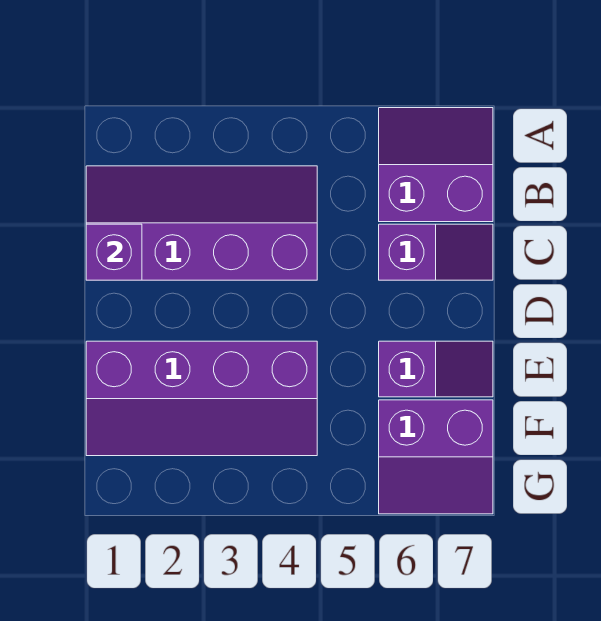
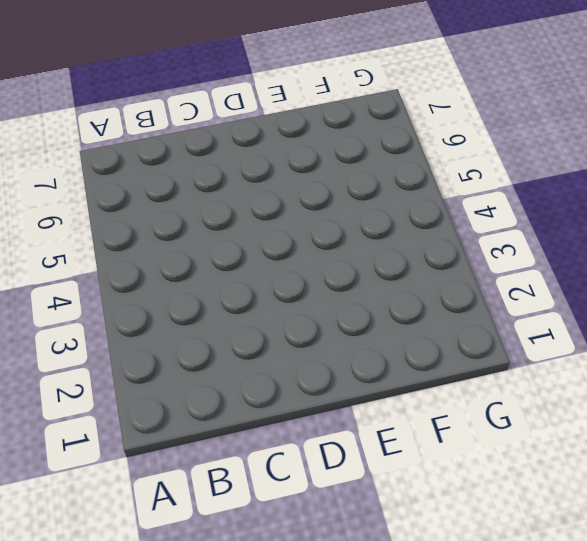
none -> purple 2x2 slope [379,108,493,222]
none -> purple 2x4 slope [86,166,317,280]

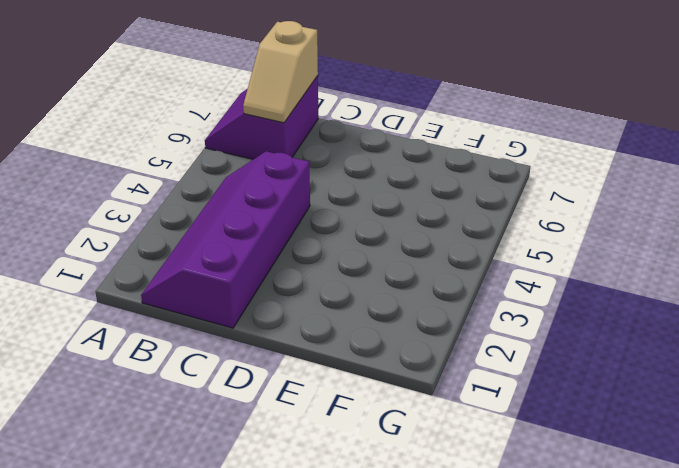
tan 1x2 slope [243,21,318,123] -> none
none -> purple 1x2 slope [379,224,493,280]
none -> purple 2x4 slope [86,341,317,456]

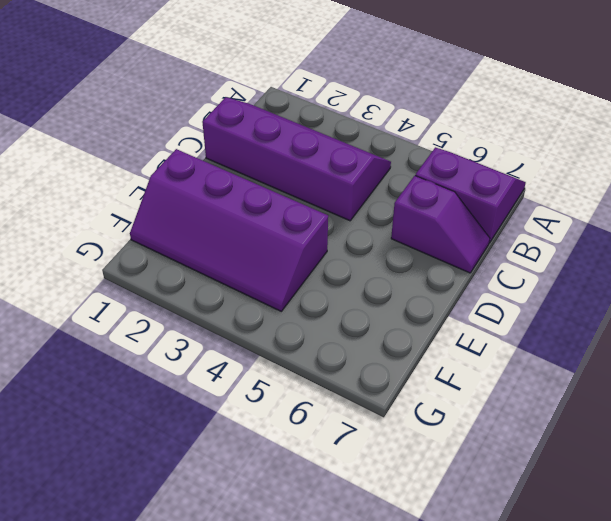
none -> purple 1x2 slope [379,341,493,397]
none -> purple 2x2 slope [379,400,493,514]

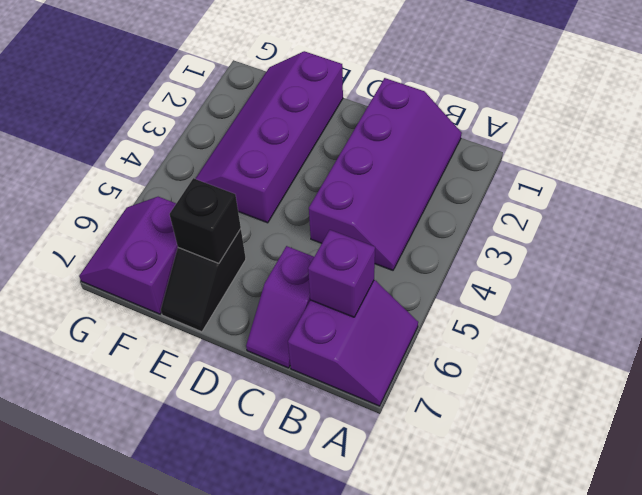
purple 1x1 brick [308,230,375,317] -> purple 1x1 brick moved to [86,224,142,280]
black 1x2 slope [161,229,246,332] -> purple 1x2 slope [379,341,493,397]
black 1x1 brick [170,178,241,263] -> none

